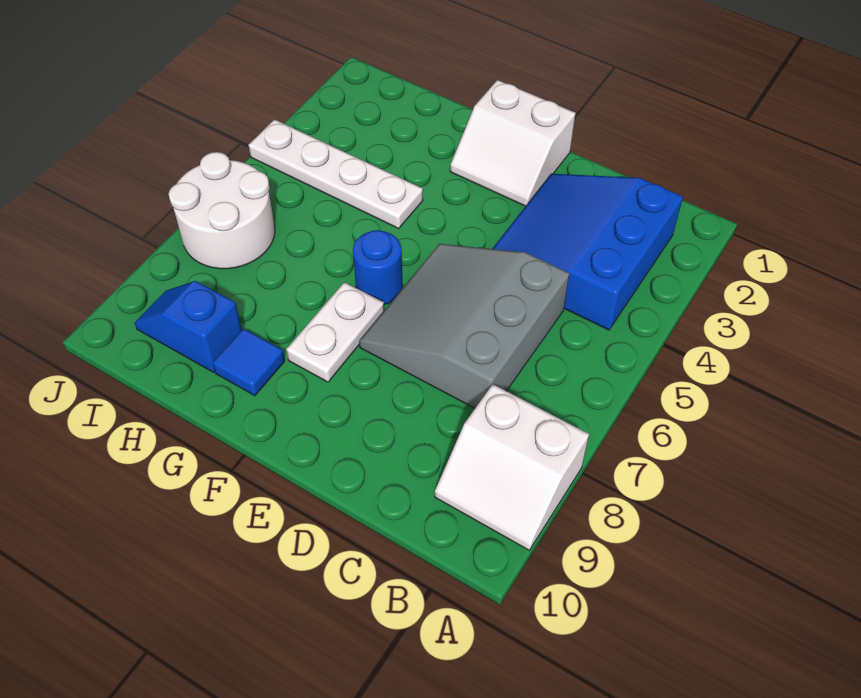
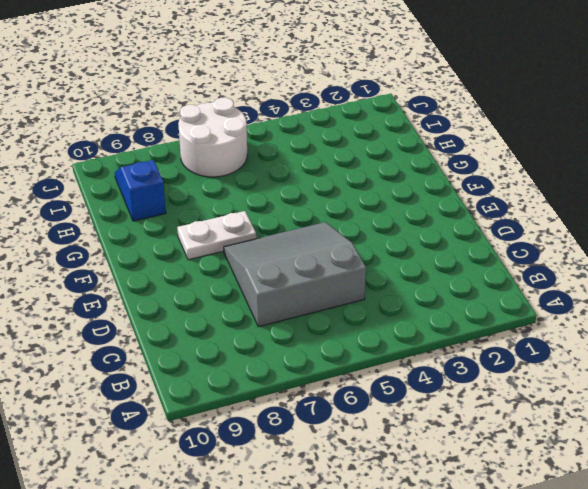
none -> white 2x2 slope [435,384,589,550]
none -> blue 3x3 slope [493,174,683,330]

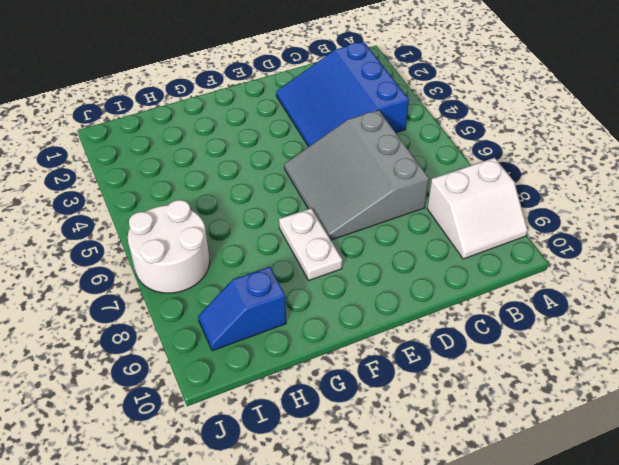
none -> white 2x2 slope [450,80,576,206]
none -> blue 1x1 round brick [353,230,403,304]

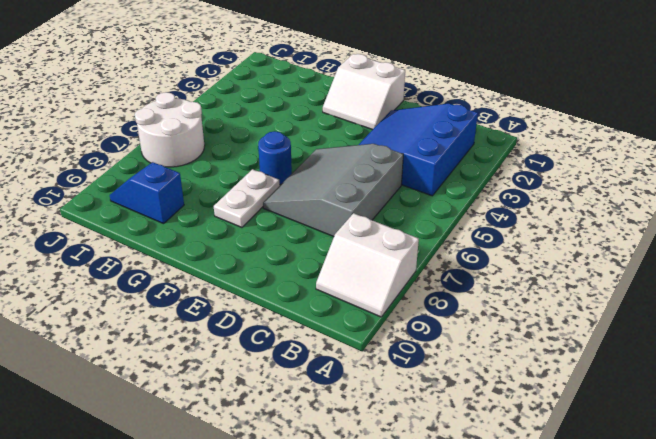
none -> white 1x4 plate [249,120,423,229]
none -> blue 1x1 tile [213,329,285,396]

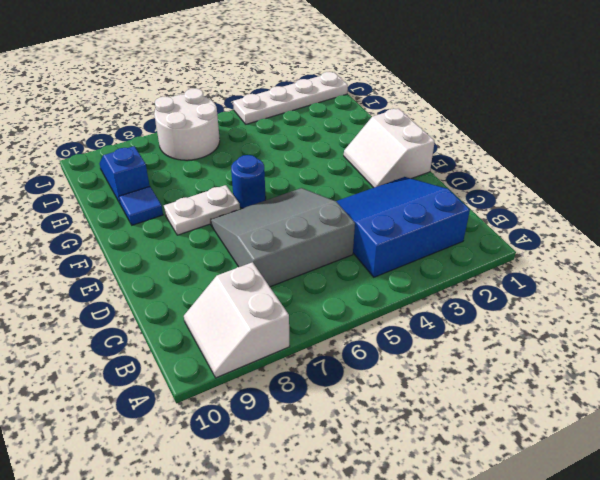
white 1x4 plate [233,72,348,124] -> white 1x4 plate turned to [249,120,423,229]

